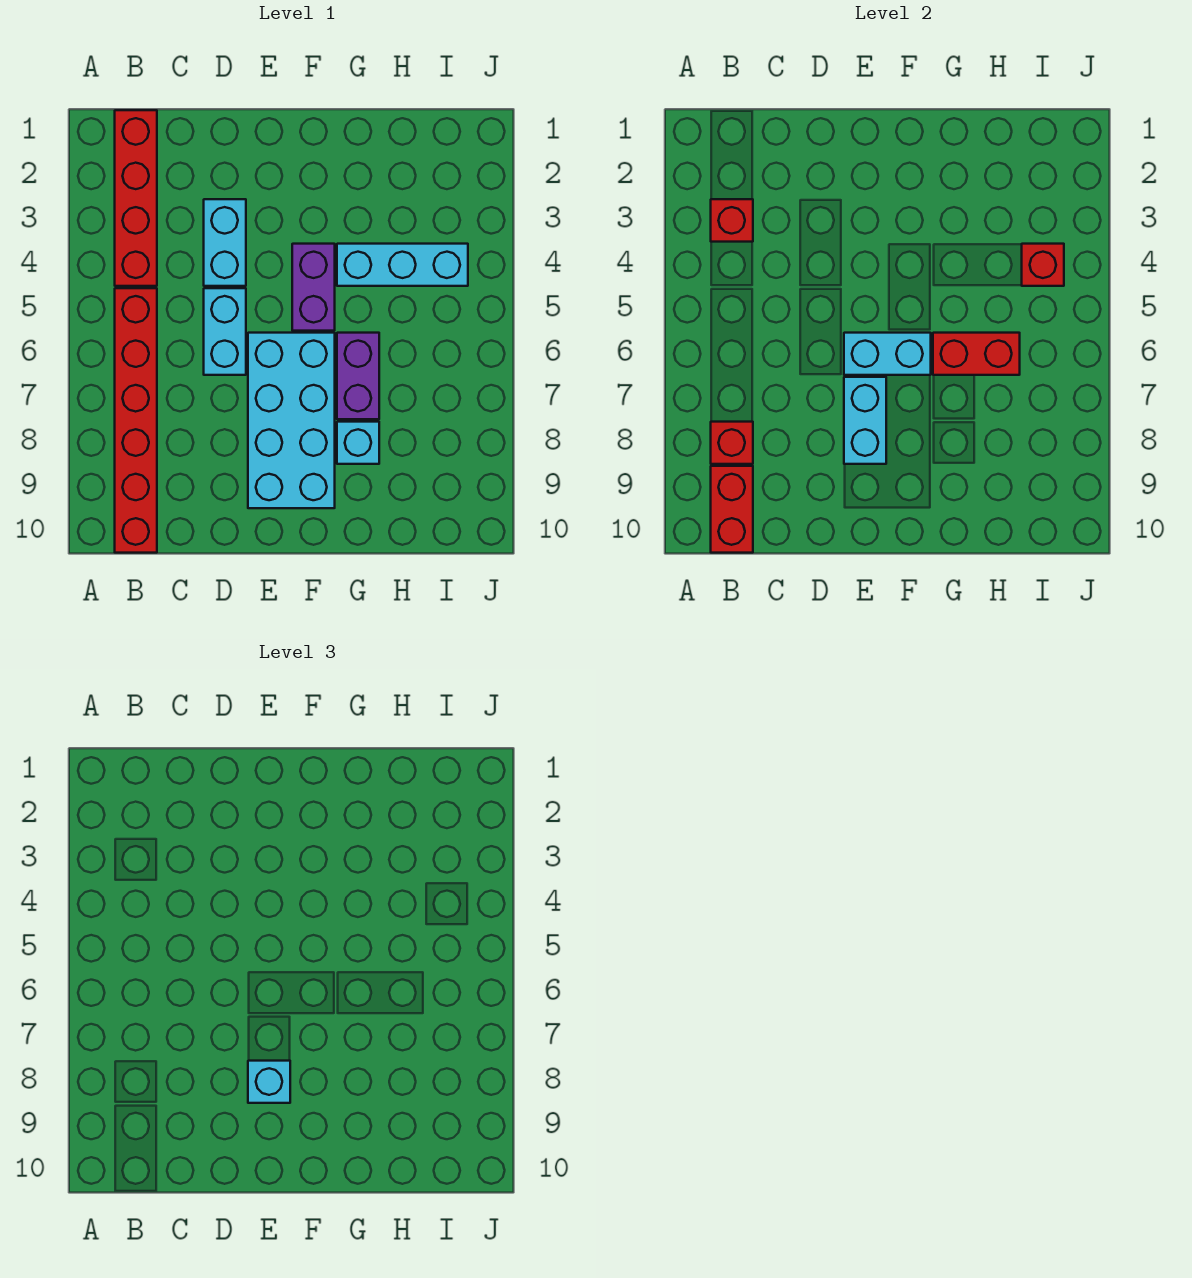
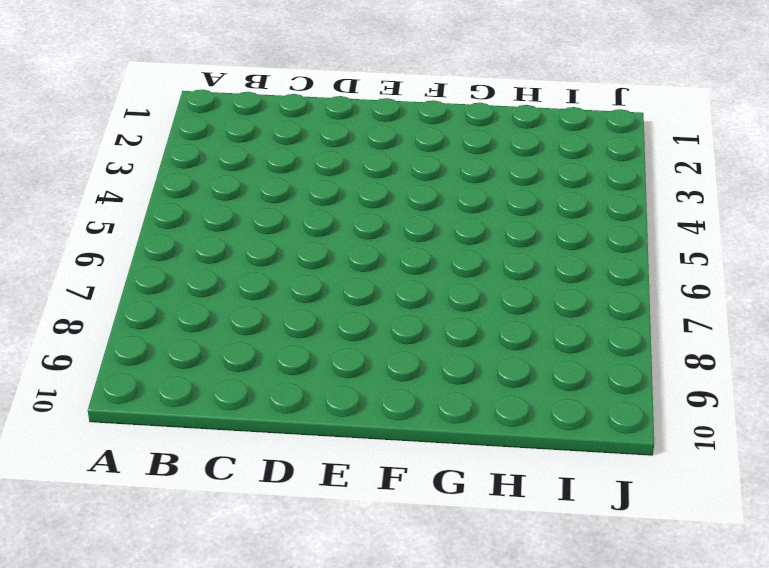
none -> red 1x4 brick [115,110,157,286]
none -> red 1x6 brick [115,288,157,553]
none -> cyan 1x2 brick [204,199,246,286]

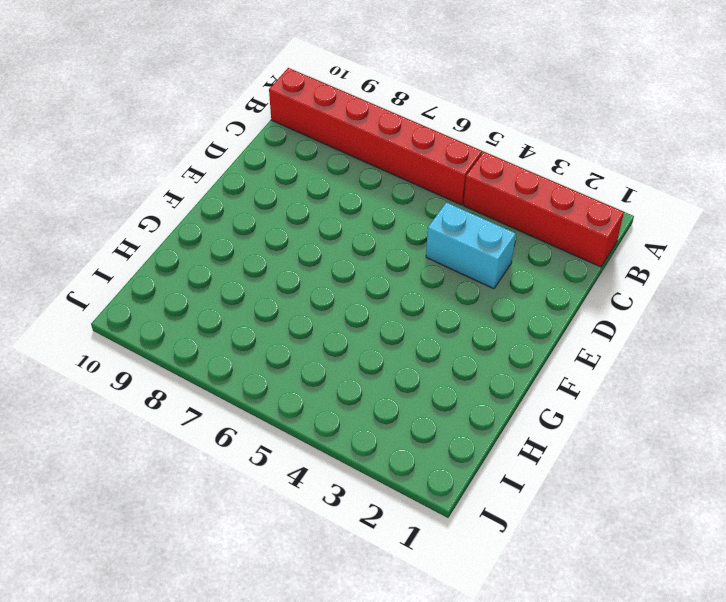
none -> cyan 1x2 brick [204,288,246,375]
none -> cyan 2x4 brick [248,333,335,508]
none -> purple 1x2 brick [292,244,335,331]

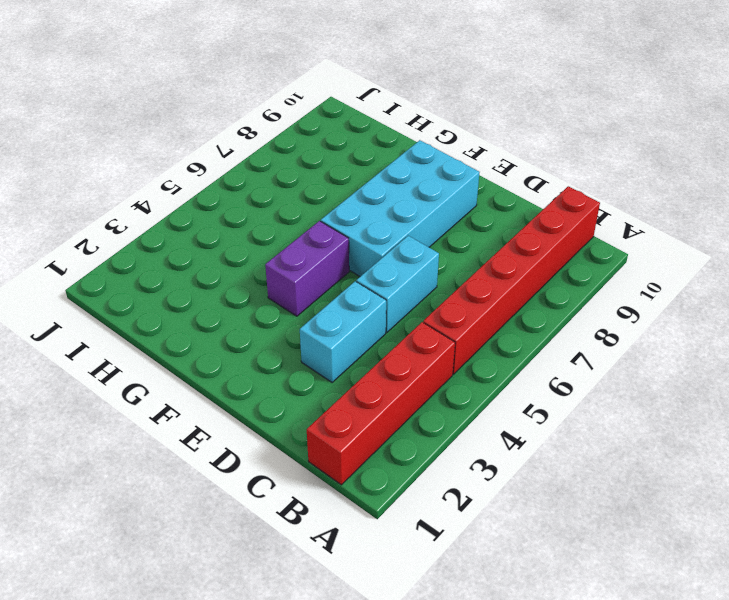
none -> cyan 1x3 brick [337,244,468,286]
none -> purple 1x2 brick [337,333,379,419]
none -> cyan 1x1 brick [337,422,379,464]

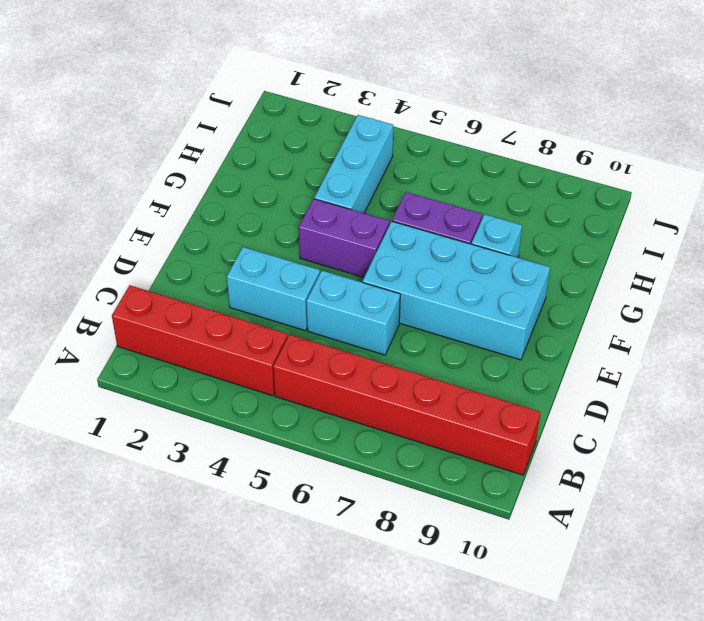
none -> red 1x1 brick [711,199,753,242]
none -> red 1x1 brick [711,422,753,464]
none -> red 1x2 brick [711,466,753,553]

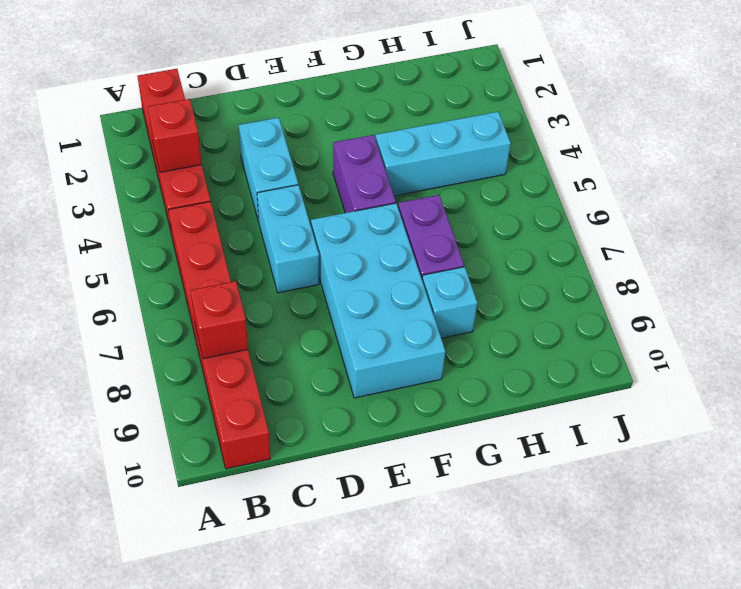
none -> red 1x2 brick [711,466,753,553]
none -> cyan 1x2 brick [844,333,931,375]
none -> cyan 1x2 brick [844,377,886,464]

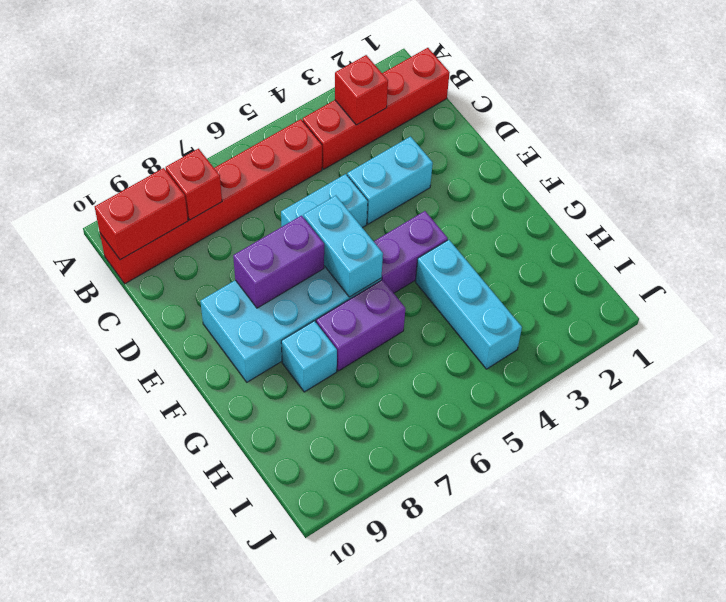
purple 1x2 brick [233,216,324,308] -> cyan 1x2 brick [844,377,886,464]
none -> red 1x2 brick [933,333,1020,375]
none -> red 1x1 brick [1022,244,1064,286]
none -> cyan 1x1 brick [248,1061,290,1103]

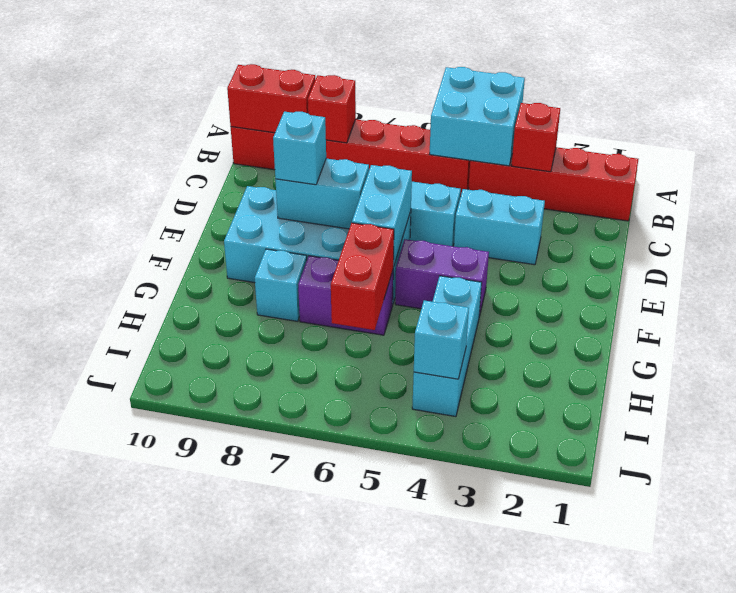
cyan 2x2 brick [430,67,525,166] -> none
cyan 1x1 brick [414,300,469,379] -> red 1x1 brick [1022,244,1064,286]

